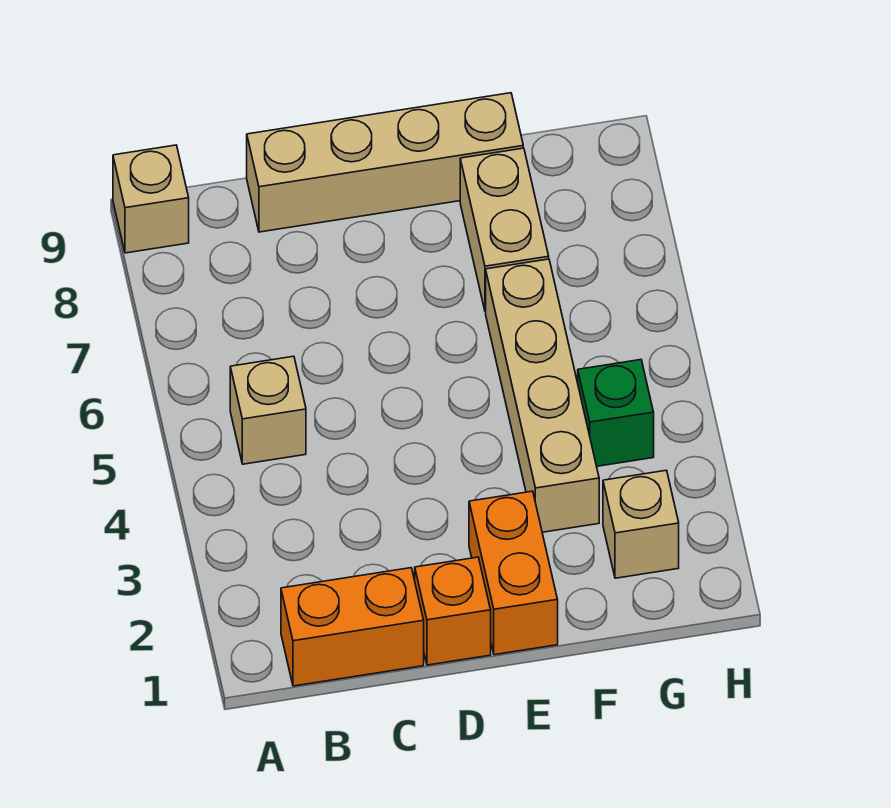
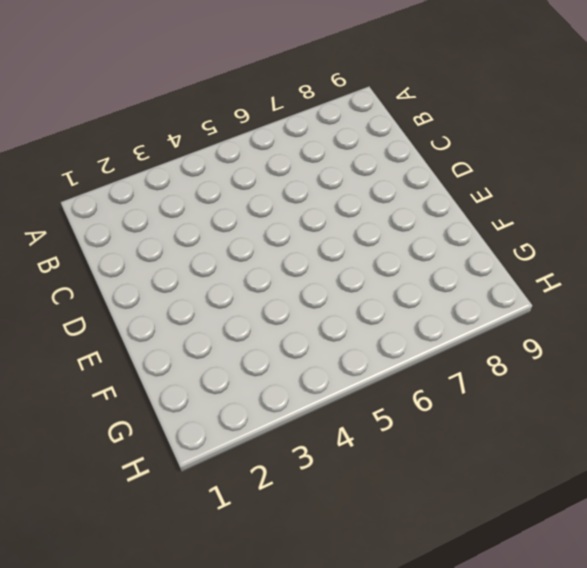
none -> tan 1x1 brick [113,145,189,253]
none -> orange 1x2 brick [281,568,424,686]

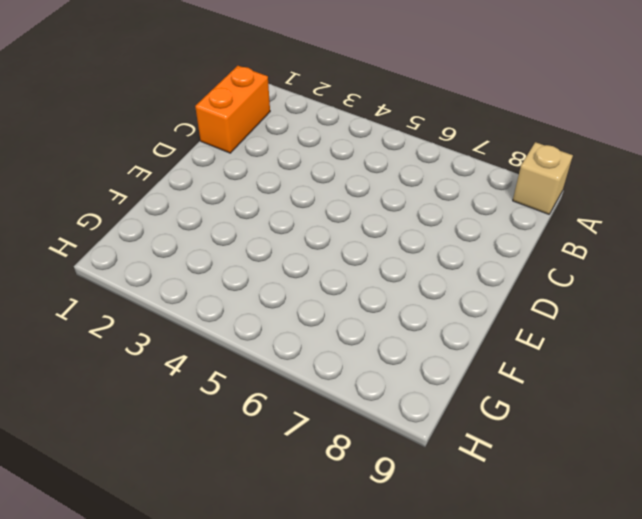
none -> tan 1x1 brick [230,356,306,464]
none -> tan 1x4 brick [247,93,523,232]

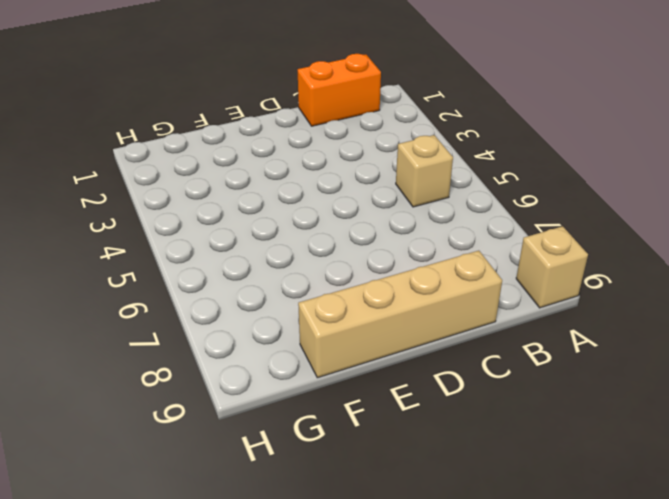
none -> orange 1x1 brick [415,557,491,665]
none -> orange 1x2 brick [469,491,558,655]

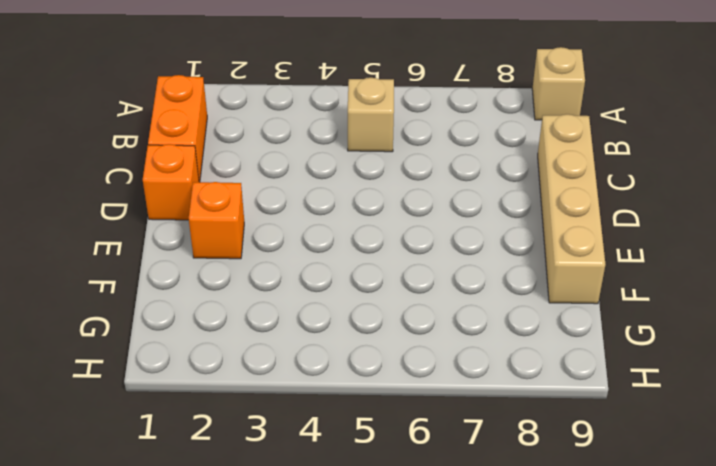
orange 1x1 brick [189,182,244,259] -> orange 1x2 brick [469,491,558,655]
none -> tan 1x4 brick [486,259,599,532]
none -> tan 1x2 brick [460,148,549,312]

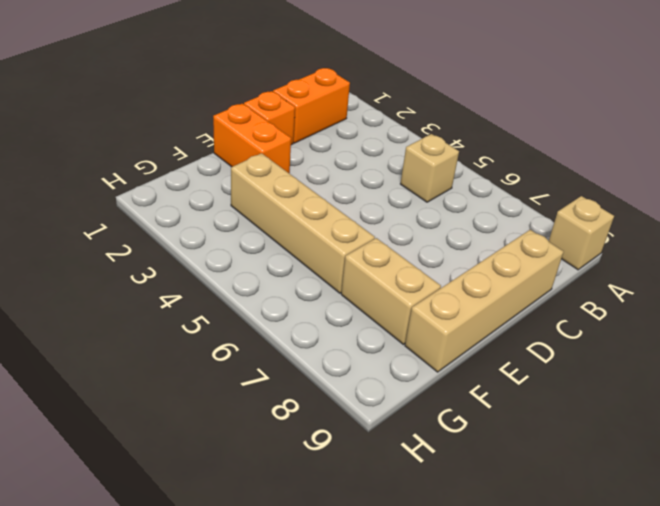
none -> tan 1x1 brick [603,470,679,578]
none -> green 1x1 brick [578,360,654,466]

